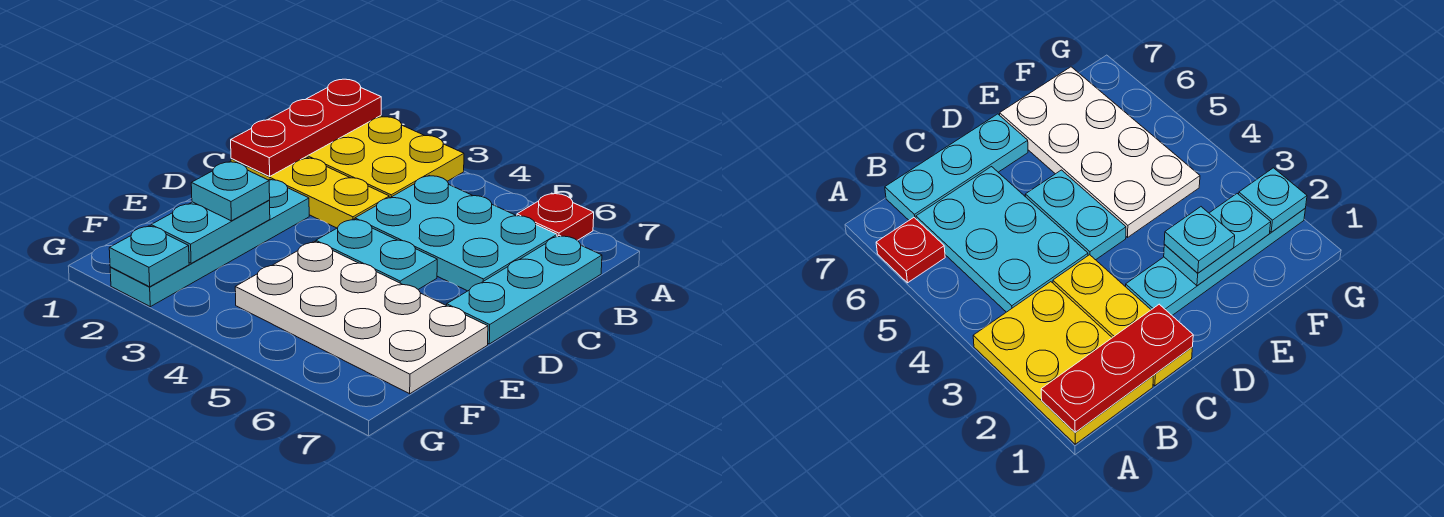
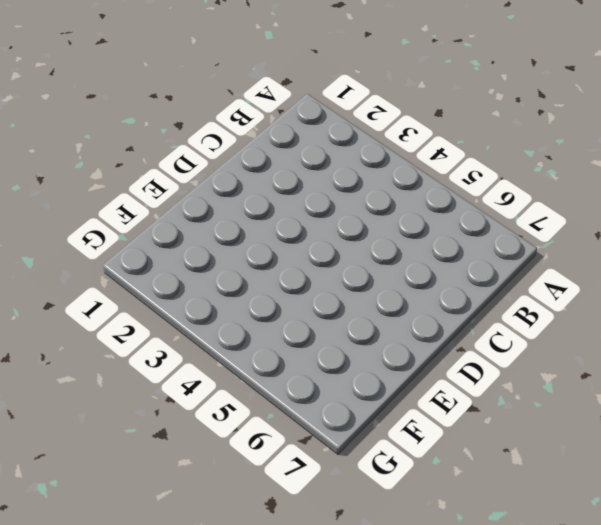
none -> yellow 2x3 plate [306,116,464,198]
none -> red 1x1 plate [517,193,594,240]
none -> cyan 2x3 plate [355,176,557,291]

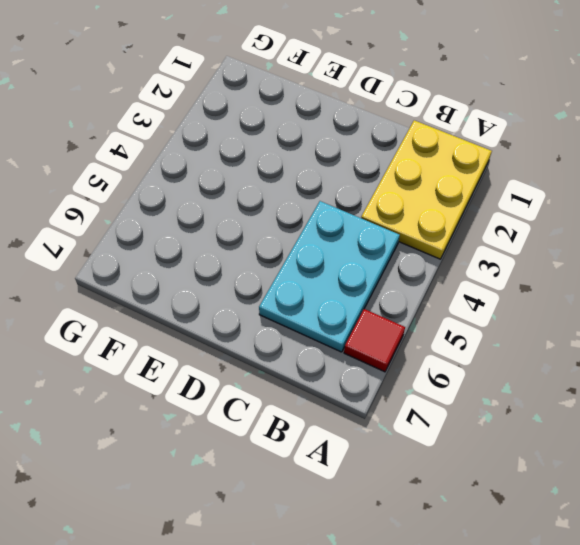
red 1x1 tile [344,309,405,372] -> red 1x1 plate [517,193,594,240]
none -> cyan 1x3 plate [447,235,602,344]
none -> yellow 1x3 plate [231,157,389,228]
none -> cyan 1x4 plate [110,179,309,307]

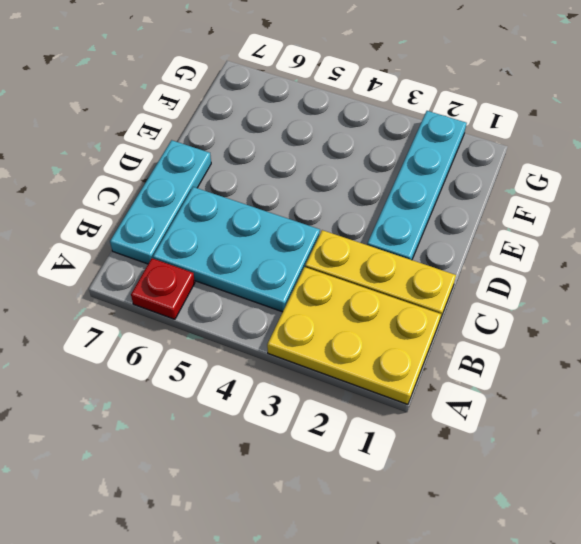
none -> cyan 1x2 plate [316,219,437,290]
none -> white 2x4 plate [235,242,488,394]
none -> red 1x3 plate [231,79,381,176]

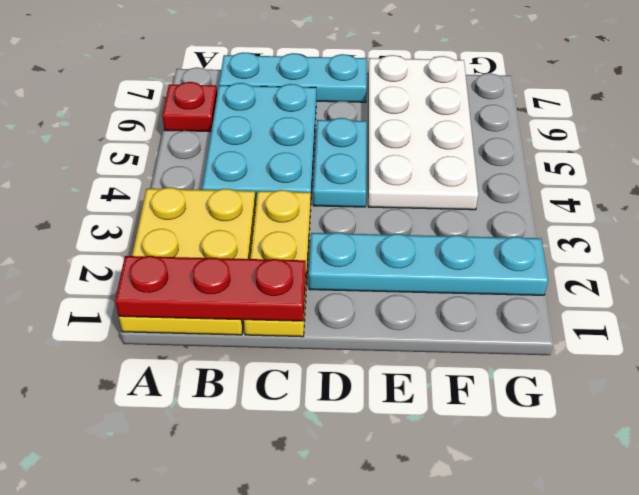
none -> cyan 1x2 plate [151,200,270,263]
none -> cyan 1x1 plate [109,226,189,287]
none -> cyan 1x1 plate [191,162,270,221]

